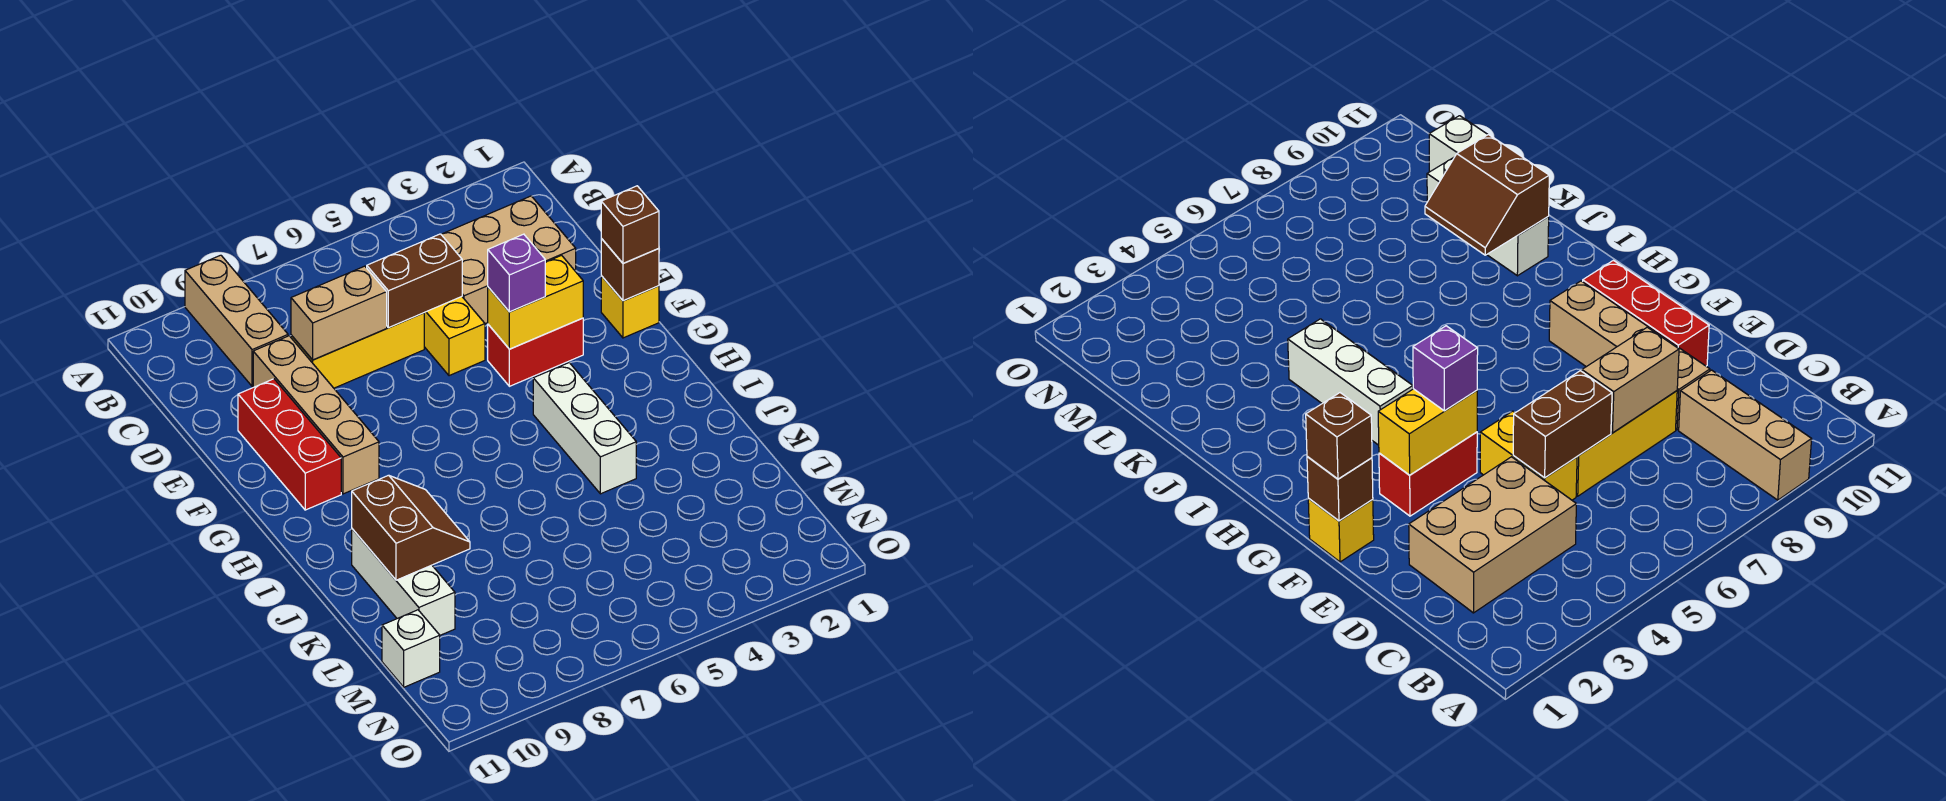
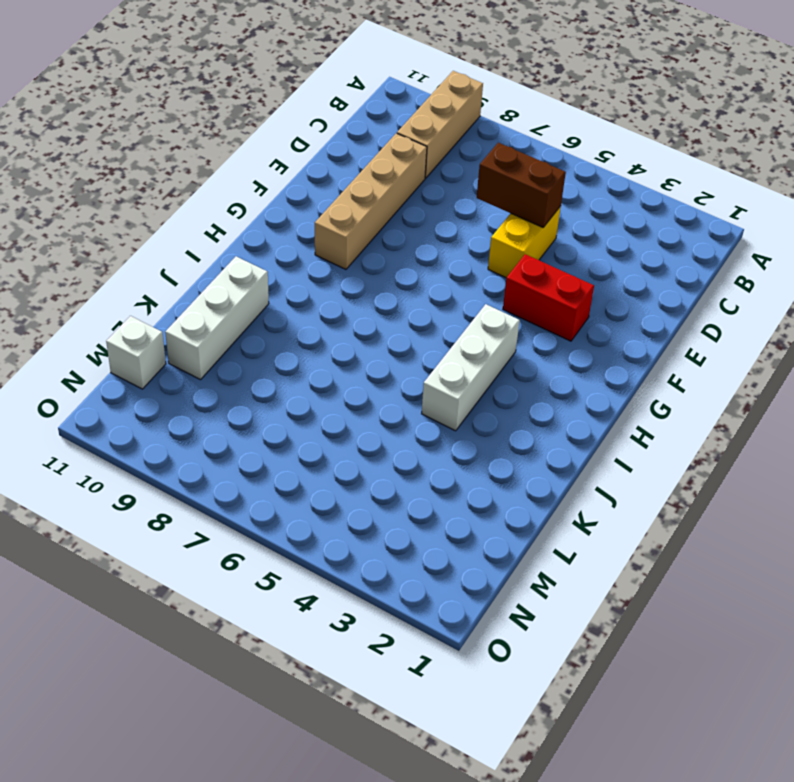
none -> tan 2x3 brick [441,196,576,324]
none -> yellow 1x3 brick [291,313,424,388]
none -> red 1x3 brick [238,379,341,510]

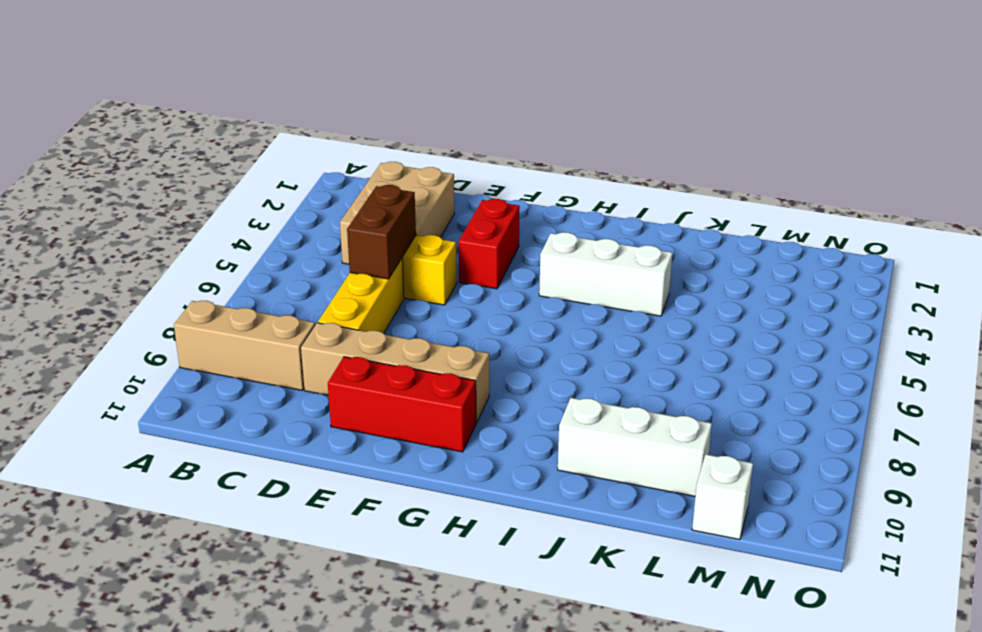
none -> yellow 1x1 brick [601,276,659,338]
none -> tan 1x2 brick [291,266,387,360]
none -> brown 1x1 brick [601,239,659,301]

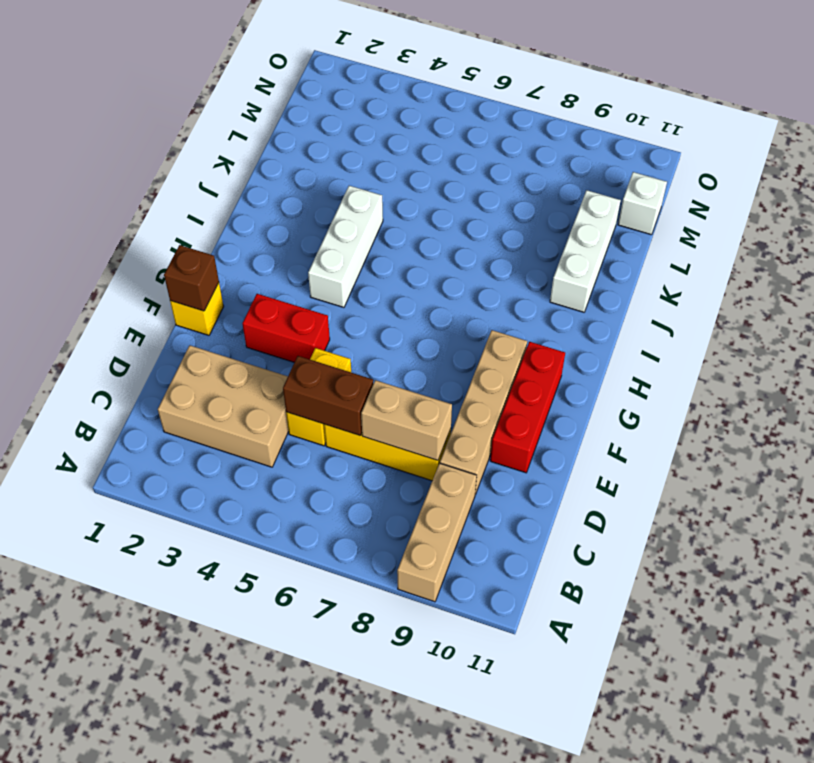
none -> yellow 1x2 brick [488,255,583,349]
none -> brown 2x2 slope [352,475,470,580]
none -> brown 1x1 brick [601,186,659,263]

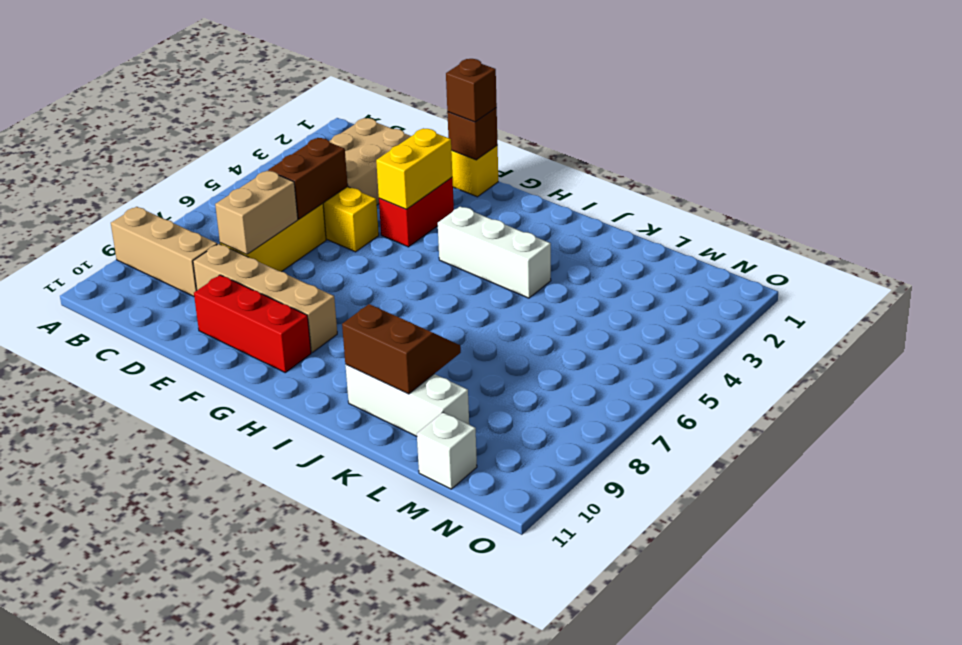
none -> purple 1x1 brick [488,234,545,312]

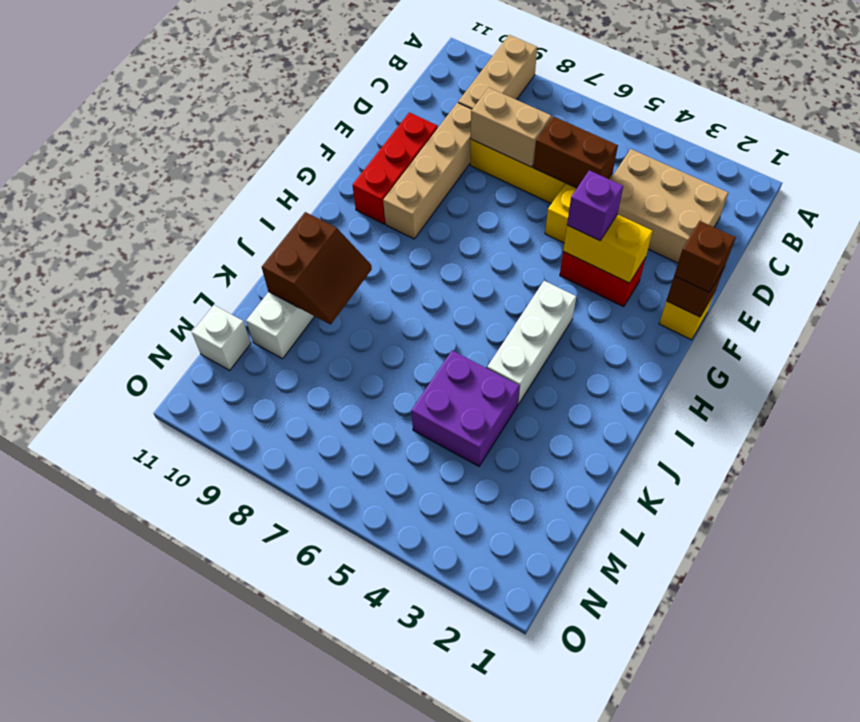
purple 2x2 brick [411,351,520,466] -> none

